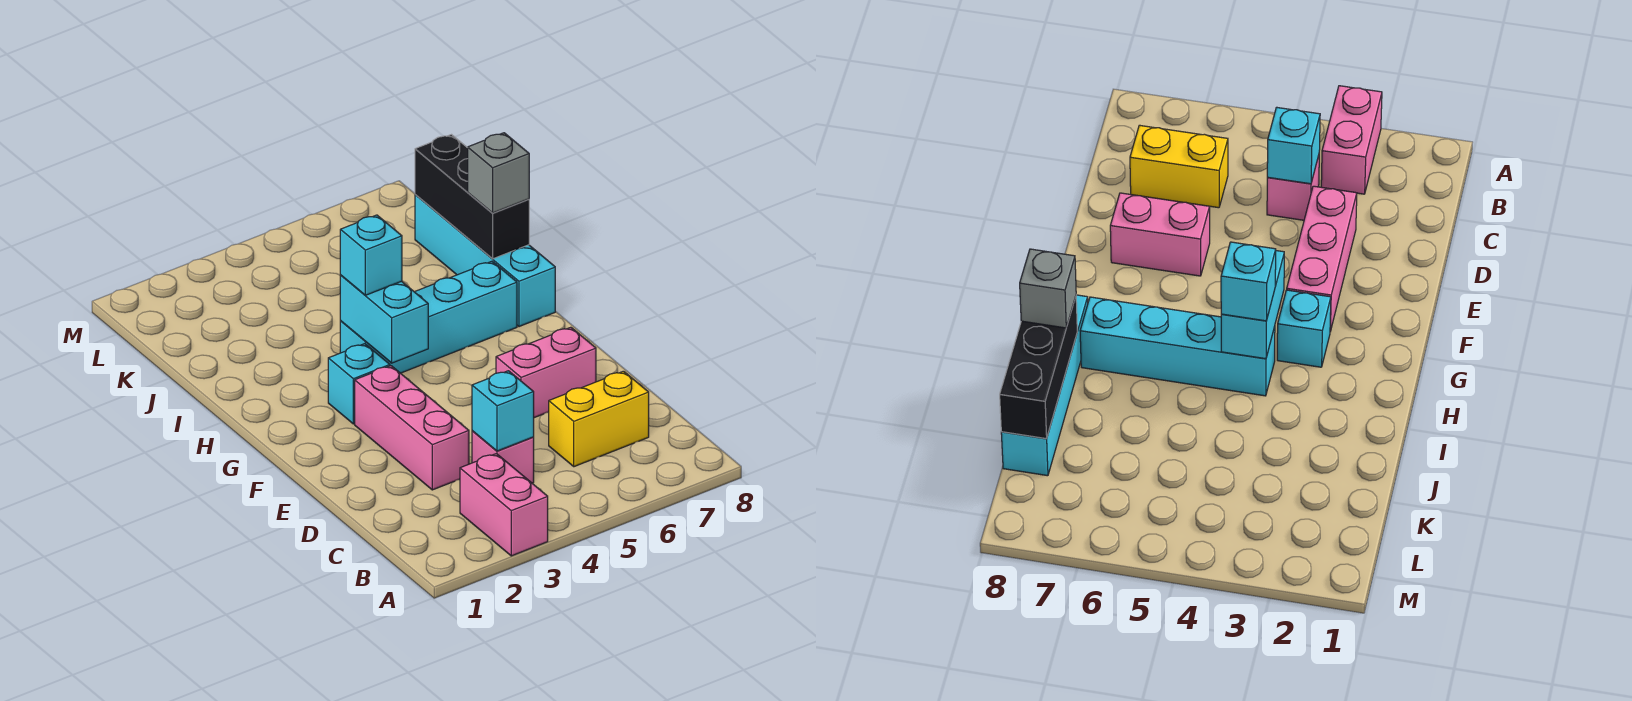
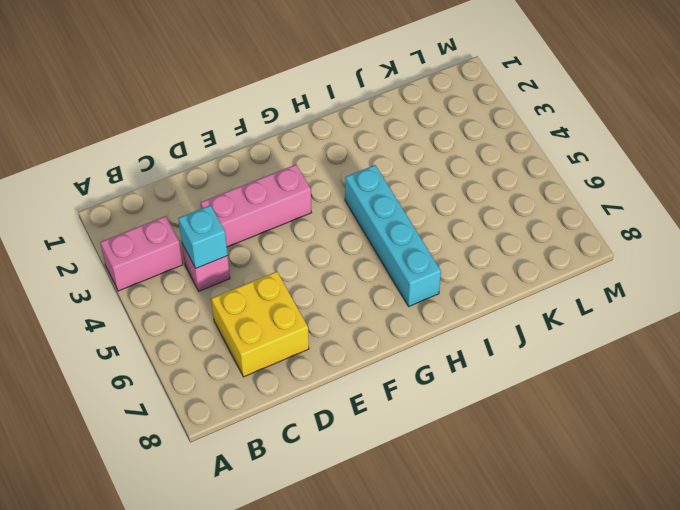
yellow 2x2 brick [211,272,309,377] -> yellow 1x2 brick [549,371,649,467]
none -> pink 1x2 brick [496,327,596,418]
none -> cyan 1x1 brick [328,344,390,424]
none -> cyan 1x4 brick [415,195,555,327]

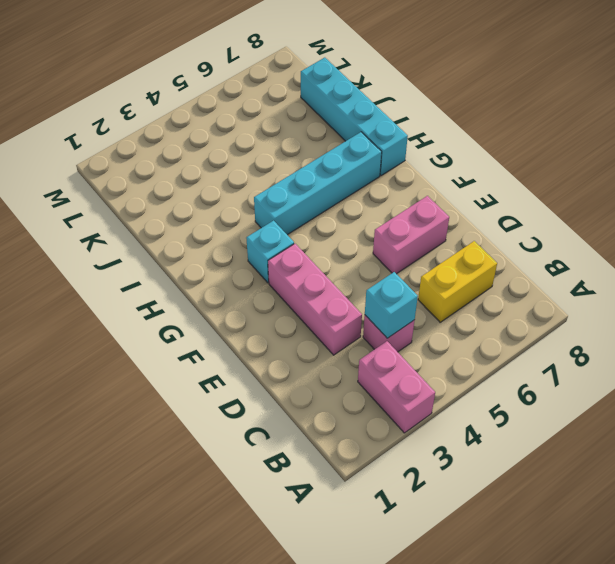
none -> cyan 1x2 brick [340,275,428,363]
none -> black 1x3 brick [415,135,529,259]
none -> cyan 1x1 brick [340,215,402,295]

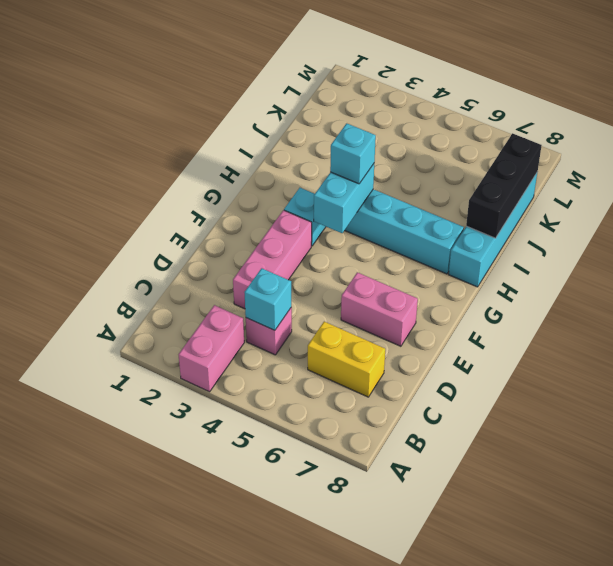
none -> grey 1x1 brick [468,133,529,213]

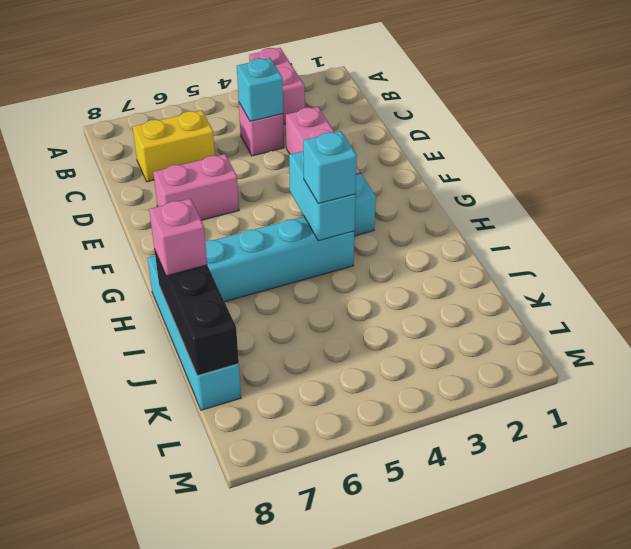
pink 1x1 brick [149,199,207,276] -> grey 1x1 brick [468,133,529,213]

